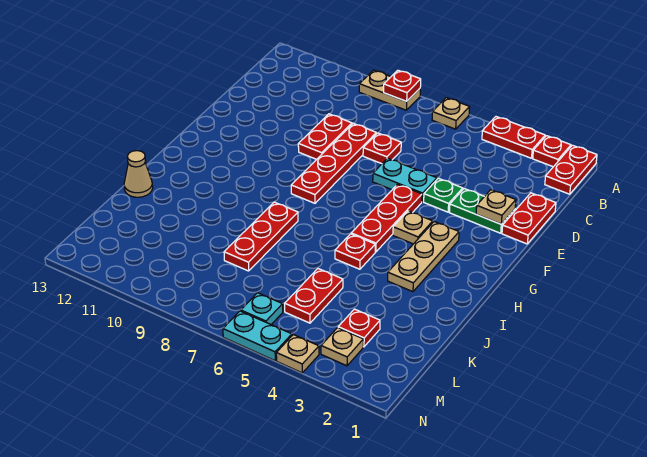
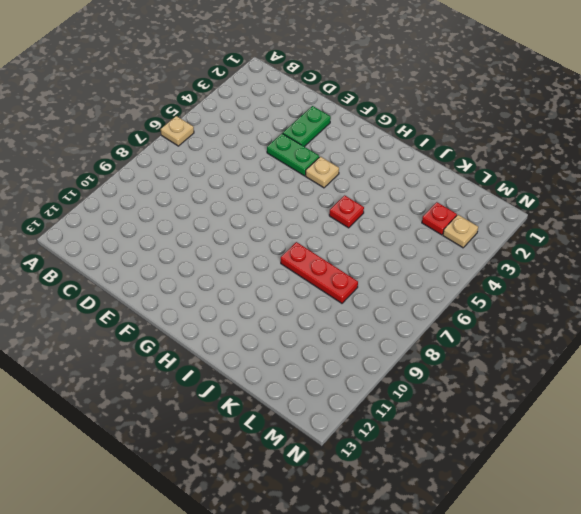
green 1x2 plate [267,133,319,176] -> green 1x1 plate [424,178,463,212]
none -> red 1x2 plate [545,145,597,194]
none -> red 1x1 plate [533,136,571,167]
none -> red 1x2 plate [482,117,545,158]

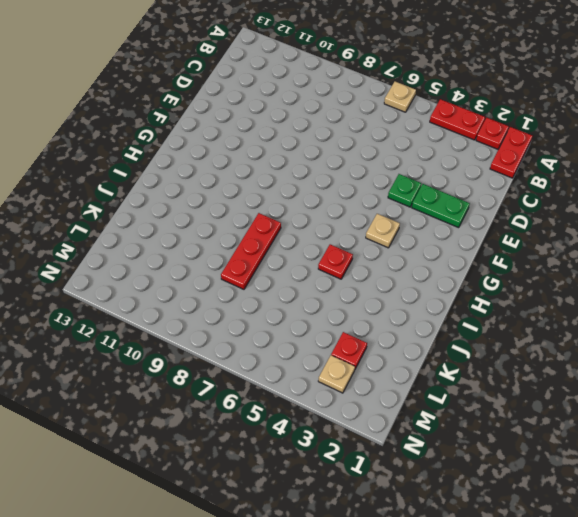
none -> tan 1x2 plate [359,70,420,110]
none -> red 1x2 plate [502,193,556,244]
none -> red 1x1 plate [363,133,401,164]

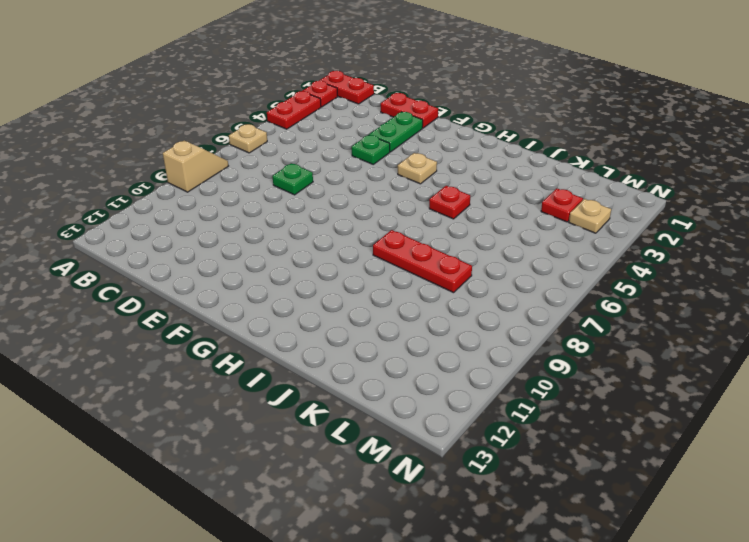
tan 1x2 slope [163,141,228,192] -> tan 1x2 plate [359,70,420,110]
green 1x1 plate [272,163,313,195] -> red 1x1 plate [363,133,401,164]
none -> red 1x4 plate [291,123,376,203]
none -> red 1x2 plate [298,114,352,159]
none -> cyan 1x2 plate [373,158,437,202]

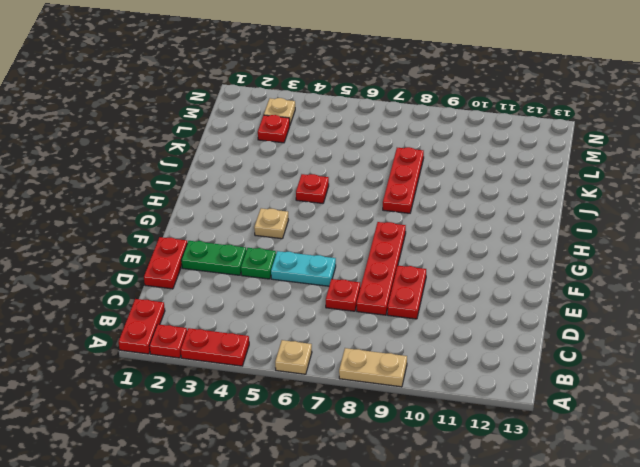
none -> red 1x3 plate [351,184,422,252]
none -> tan 1x3 plate [388,222,459,292]
none -> tan 1x1 cone [124,151,153,197]

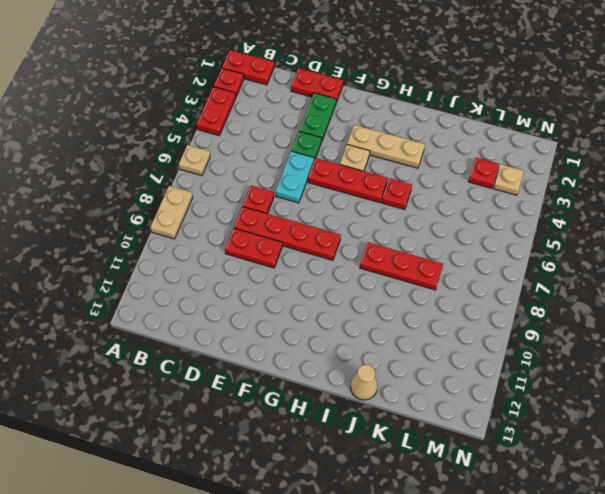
none -> red 1x2 plate [285,269,343,323]
none -> cyan 1x1 plate [241,293,283,324]
none -> tan 1x1 plate [276,335,319,373]

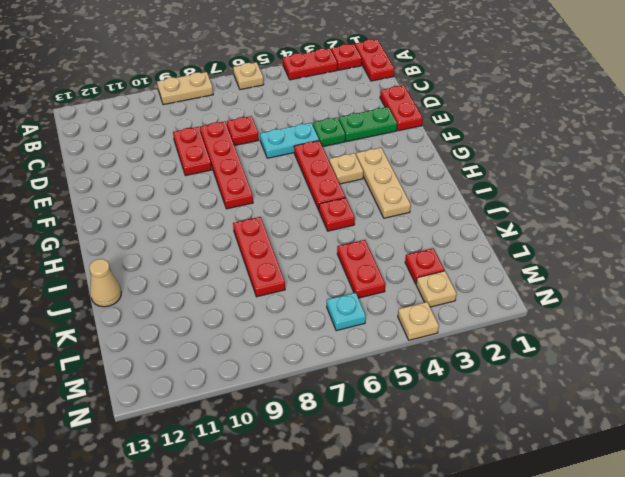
none -> cyan 1x2 plate [223,311,292,361]
none -> red 1x1 plate [384,70,421,101]
none -> tan 1x1 plate [476,190,516,224]

